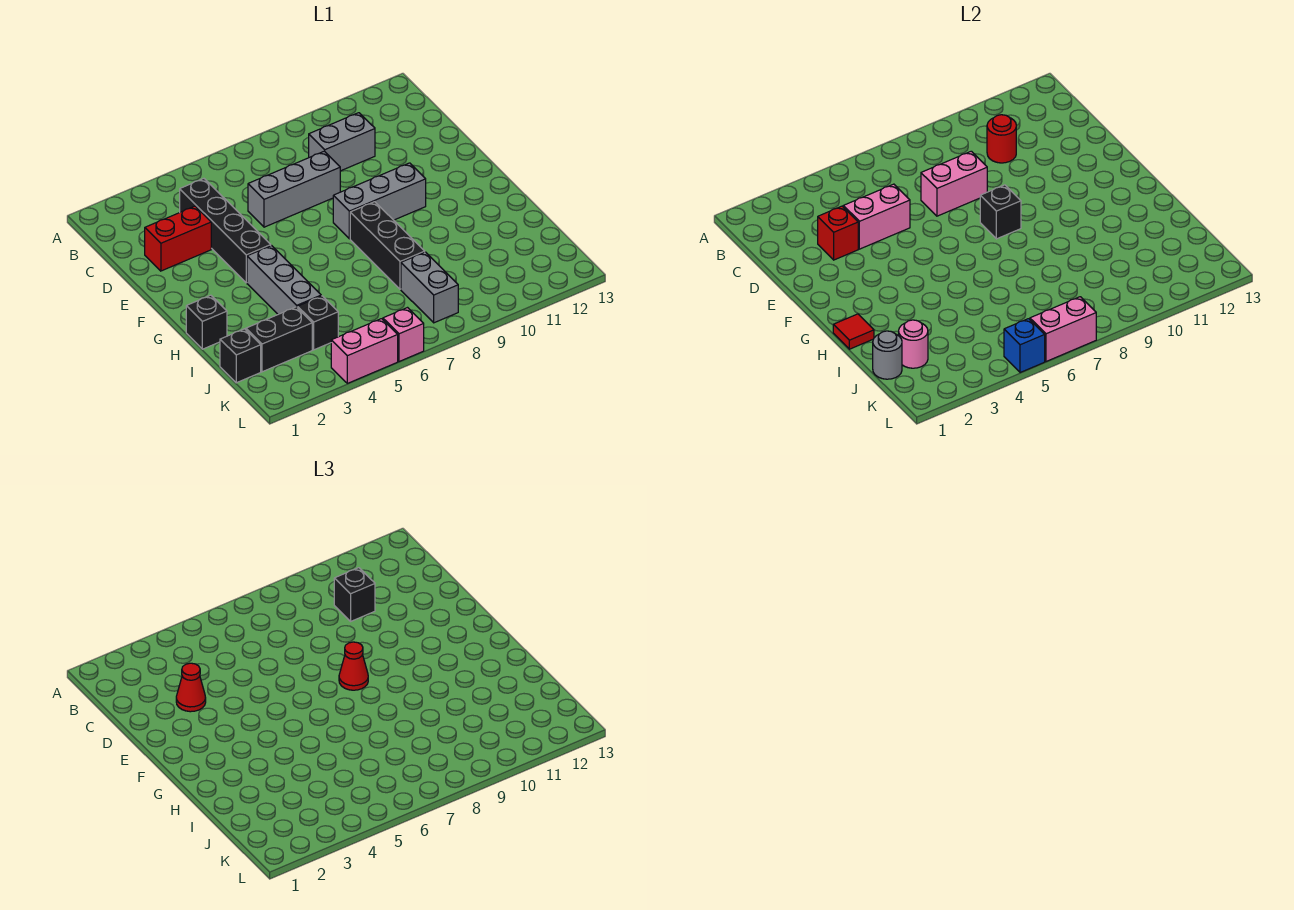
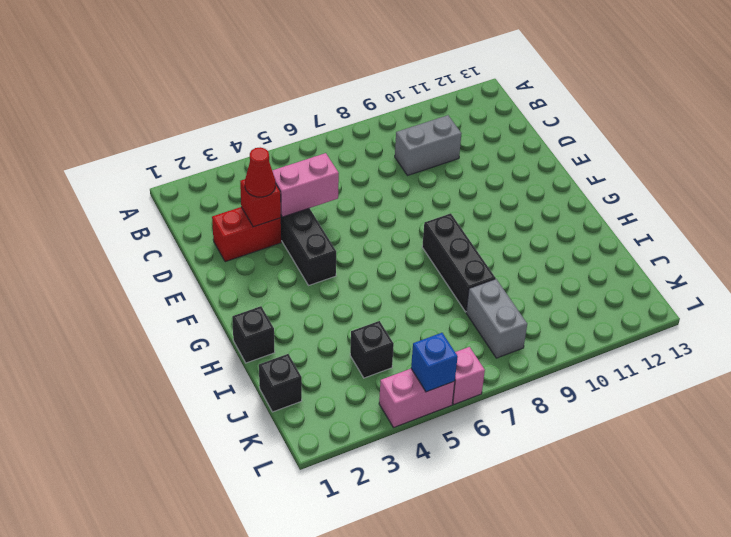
none -> grey 1x3 brick [248,151,340,227]
none -> grey 1x3 brick [333,163,426,239]
none -> grey 1x3 brick [247,246,321,314]

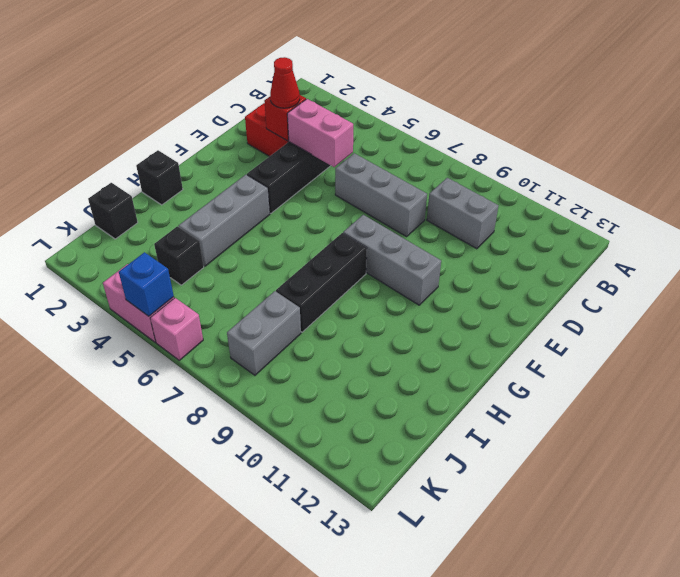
none -> black 1x2 brick [246,307,312,372]
none -> red 1x1 round brick [987,115,1016,163]
none -> pink 1x2 brick [921,151,987,216]

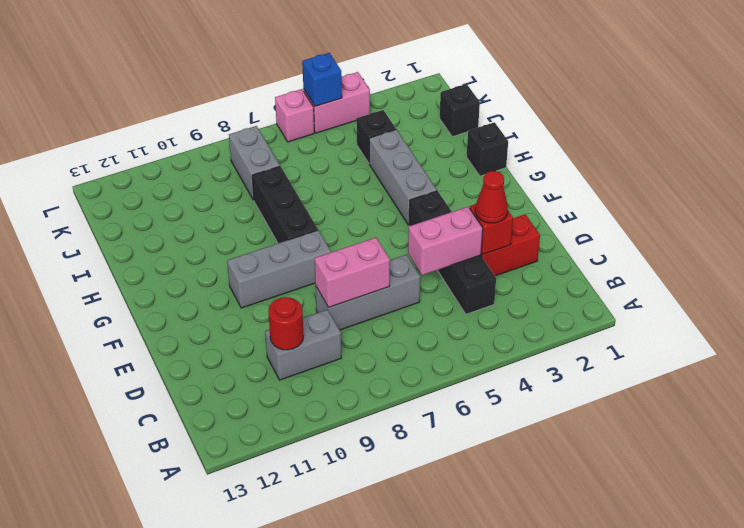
none -> black 1x2 brick [246,307,312,372]
none -> black 1x1 brick [980,185,1021,239]
none -> red 1x1 tile [833,314,874,349]

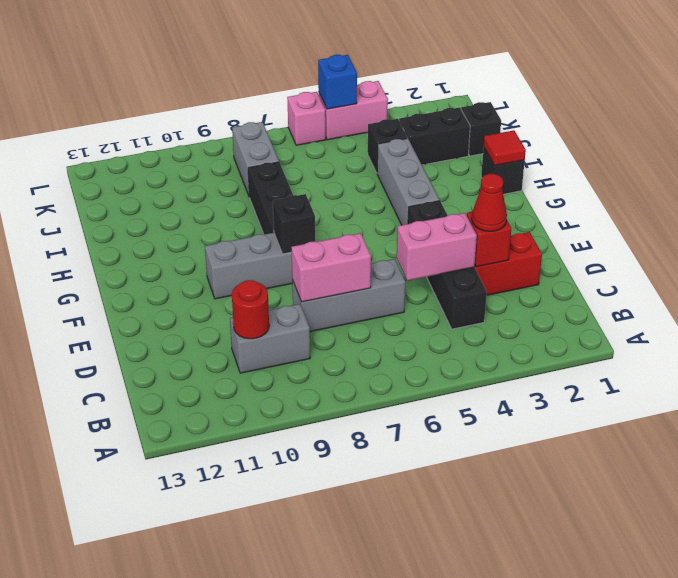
none -> grey 1x1 round brick [873,331,902,379]
none -> pink 1x1 round brick [899,320,928,368]
none -> pink 1x2 brick [1030,297,1096,361]

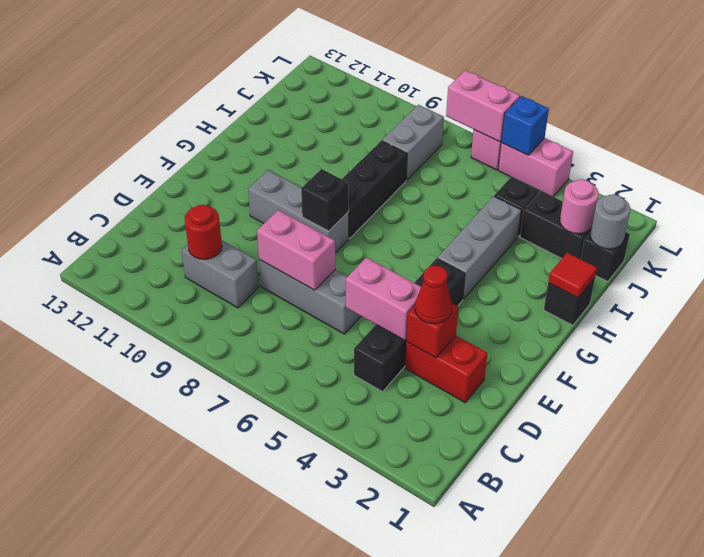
none -> black 1x1 brick [334,568,375,621]
none -> red 1x1 cone [339,642,368,690]

